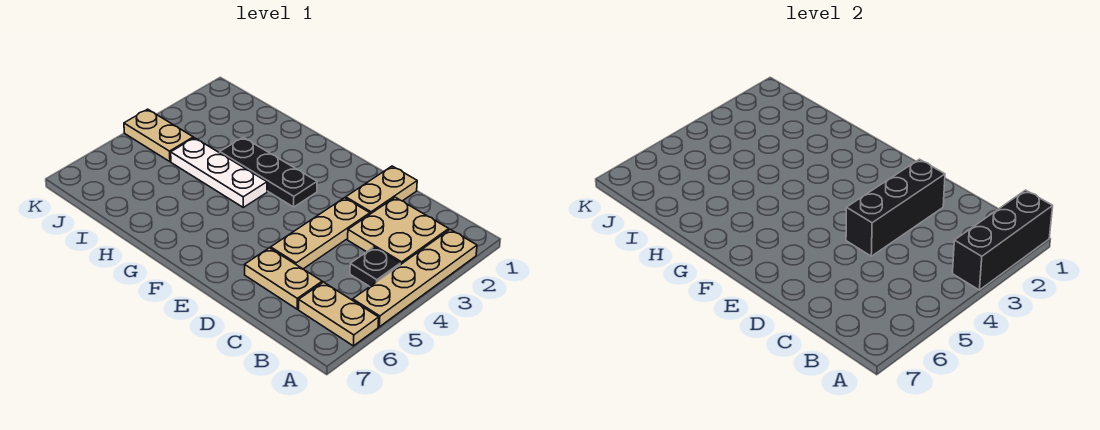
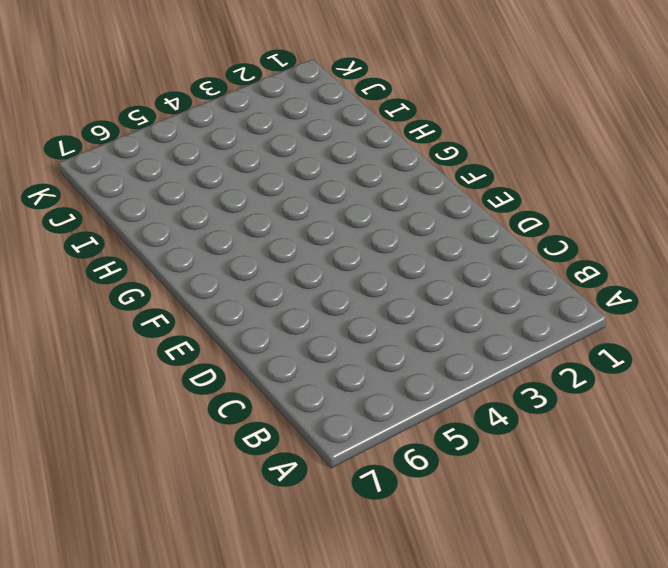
none -> tan 1x4 plate [353,229,477,327]
none -> tan 1x2 plate [299,282,379,346]
none -> tan 2x2 plate [348,197,449,265]

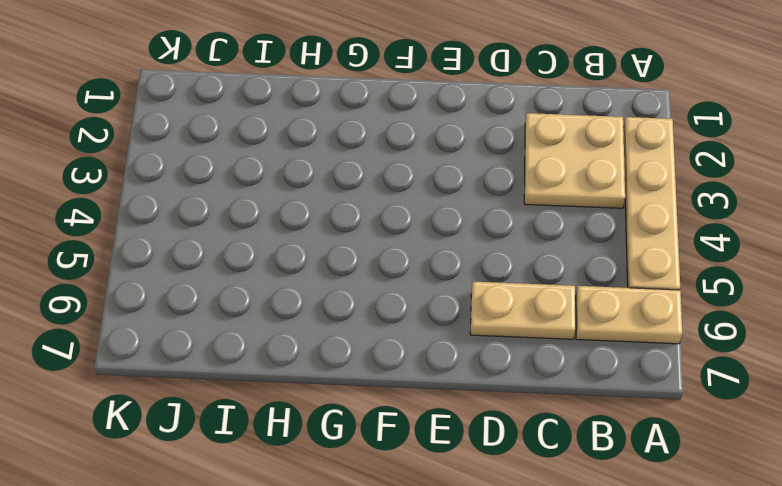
none -> black 1x1 plate [350,247,401,287]
none -> tan 1x2 plate [346,166,417,214]
none -> tan 1x3 plate [271,198,370,269]

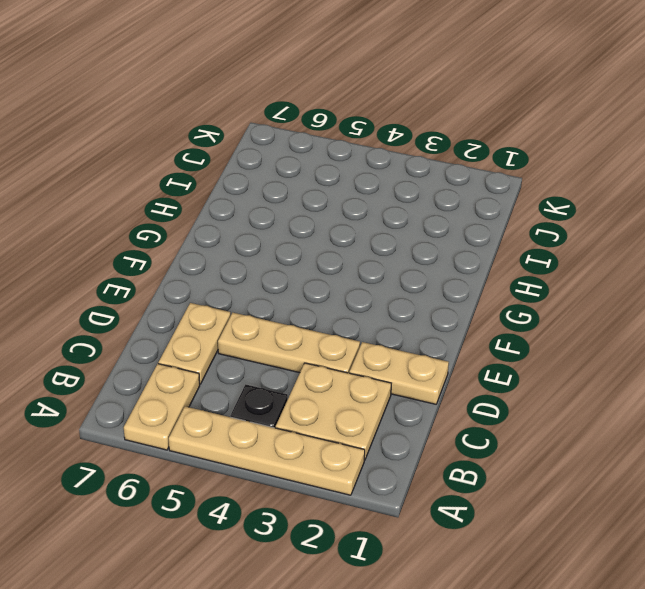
none -> black 1x3 plate [220,137,317,207]
none -> white 1x3 plate [171,138,267,207]
none -> tan 1x2 plate [124,109,193,162]

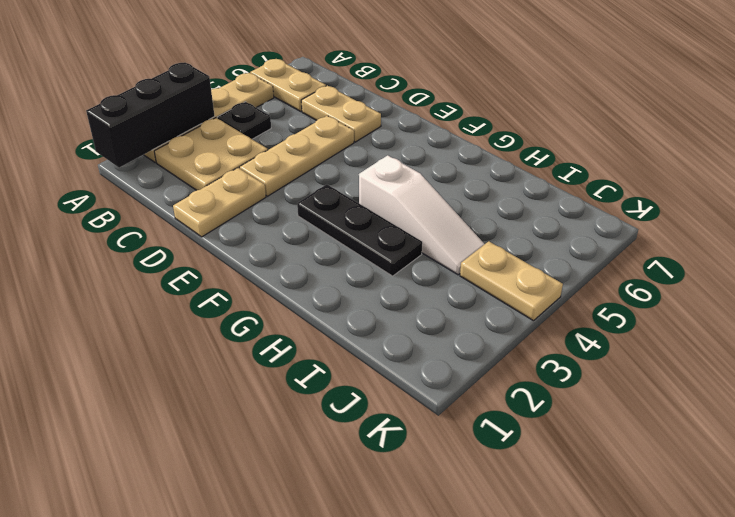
white 1x3 slope [359,155,484,275] -> white 1x3 plate [171,138,267,207]
none -> black 1x3 brick [846,159,945,256]

